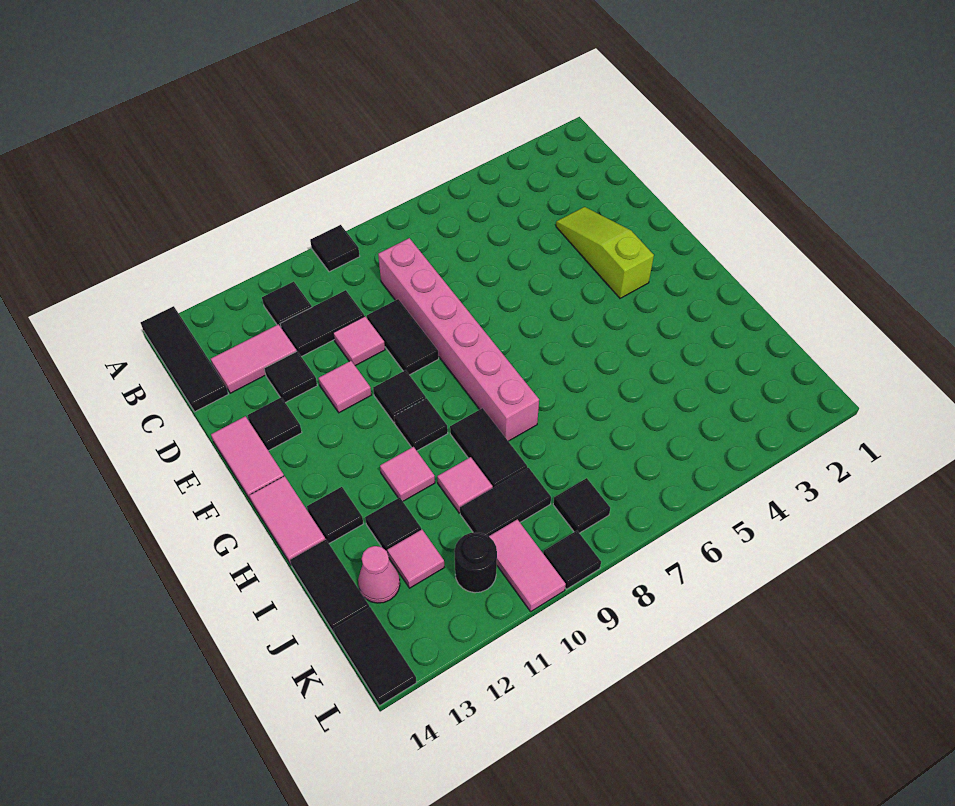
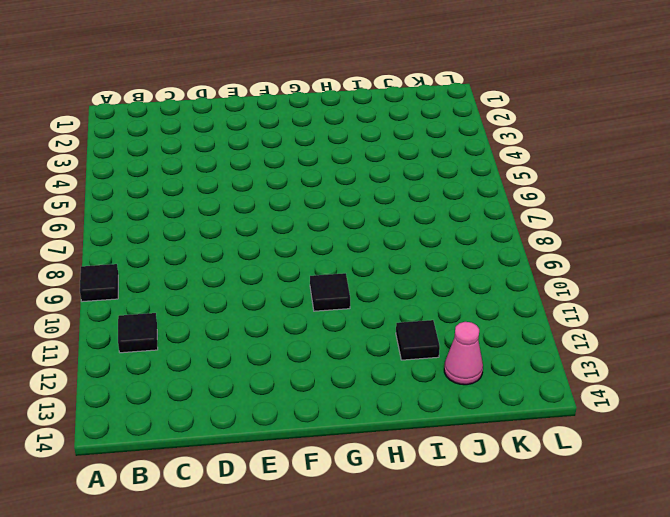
none -> black 1x3 tile [141,306,228,412]
none -> pink 1x6 brick [378,238,539,441]
none -> black 1x2 tile [280,290,364,357]
none -> pink 1x2 tile [211,324,297,393]

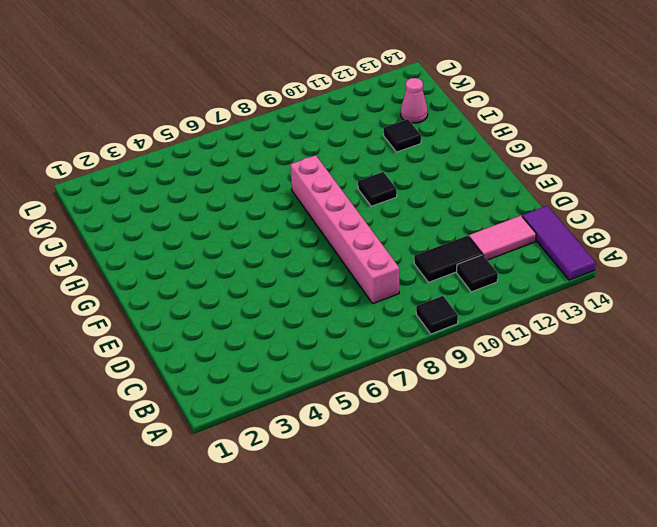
purple 1x3 tile [522,206,595,280] -> black 1x3 tile [141,306,228,412]
none -> lime 1x3 slope [556,207,654,298]
none -> black 1x2 tile [367,299,439,375]
none -> pink 1x1 tile [333,316,385,366]
none -> black 1x1 tile [264,351,317,403]

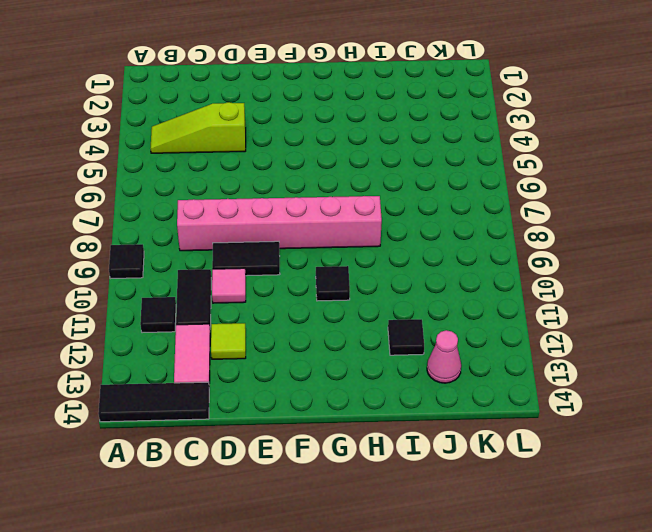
lime 1x3 slope [151,102,246,153] -> lime 1x3 slope moved to [556,207,654,298]
lime 1x1 tile [211,323,246,359] -> black 1x1 tile [264,351,317,403]
none -> pink 1x1 tile [319,361,371,413]
none -> black 1x1 tile [247,397,302,451]
none -> pink 1x2 tile [211,416,284,501]
none -> black 1x1 tile [373,370,426,422]

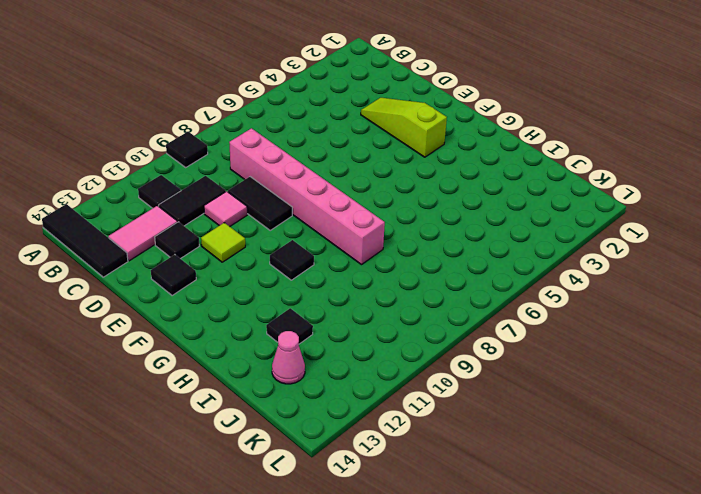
lime 1x1 tile [201,223,245,262] -> pink 1x1 tile [319,361,371,413]
none -> pink 1x2 tile [211,416,284,501]
none -> black 1x1 tile [373,370,426,422]
none -> pink 1x2 tile [249,476,325,564]
none -> black 1x2 tile [450,408,527,488]

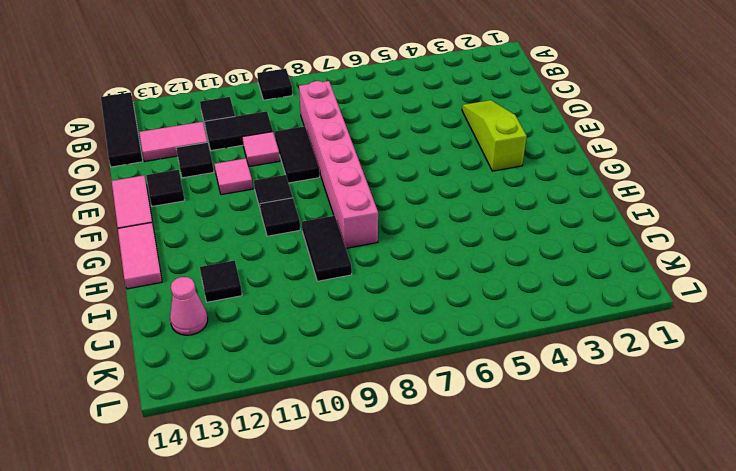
none -> pink 1x1 tile [380,447,435,501]
none -> black 1x1 tile [307,487,363,543]
none -> pink 1x1 tile [437,457,493,513]
none -> black 1x2 tile [290,539,369,633]

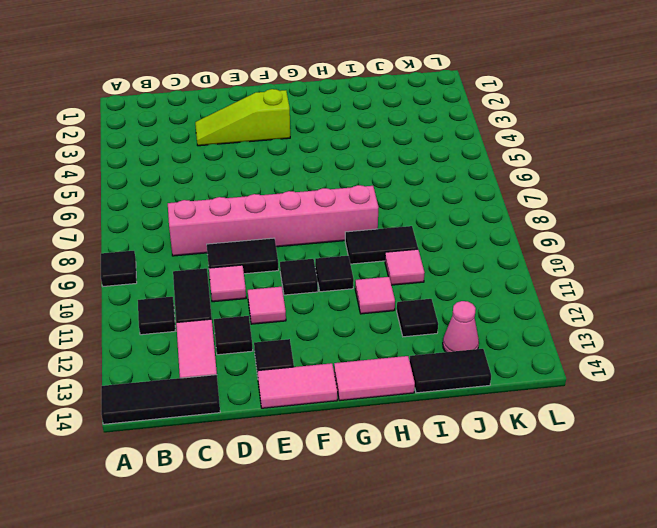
none -> black 1x1 tile [307,487,363,543]
none -> black 1x2 tile [460,468,551,536]
none -> pink 1x1 tile [387,529,444,588]
none -> black 1x1 tile [553,478,610,533]

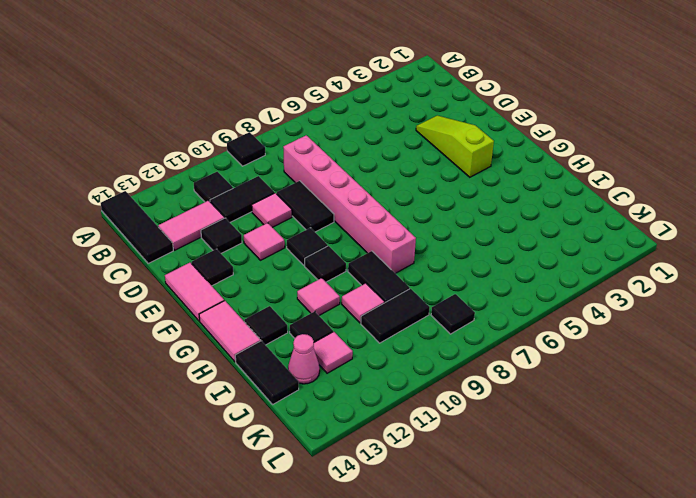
none -> pink 1x2 tile [489,519,566,611]
none -> black 1x1 round brick [454,532,497,593]
none -> black 1x2 tile [334,607,417,706]
none -> black 1x1 tile [543,531,601,589]

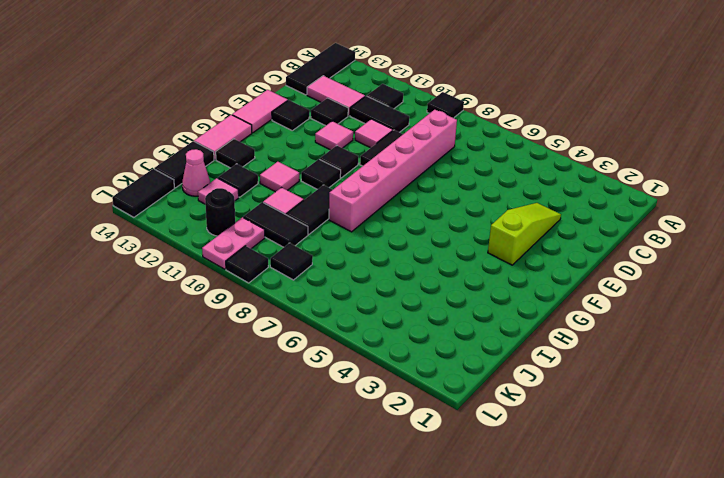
pink 1x2 plate [202,217,265,269] -> pink 1x2 tile [489,519,566,611]

